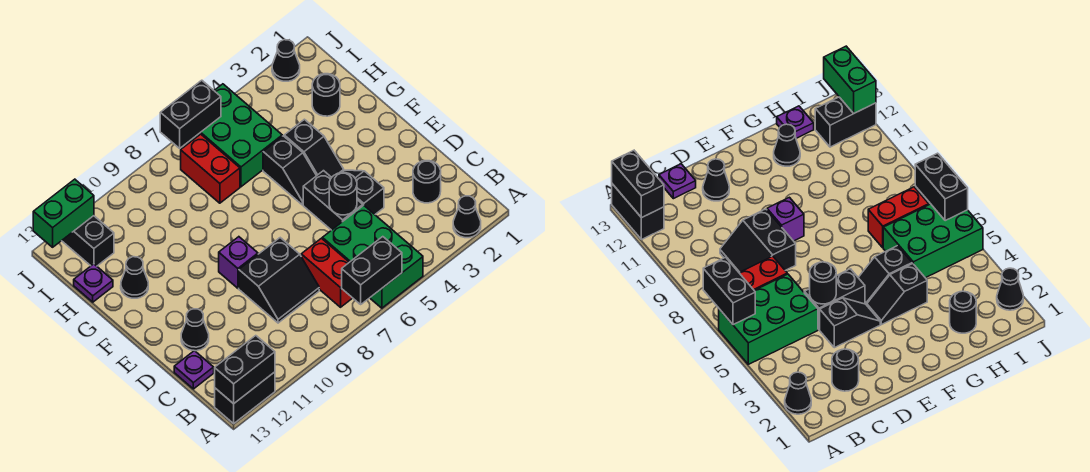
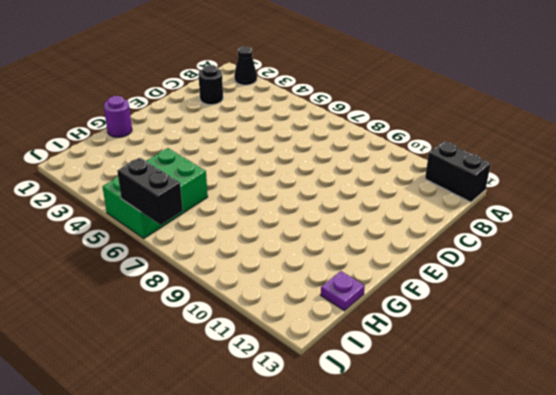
purple 1x1 round brick [104,96,132,137] -> none
none -> green 2x3 brick [322,205,423,308]
none -> red 1x2 brick [301,238,352,307]
none -> black 2x2 slope [239,238,319,323]

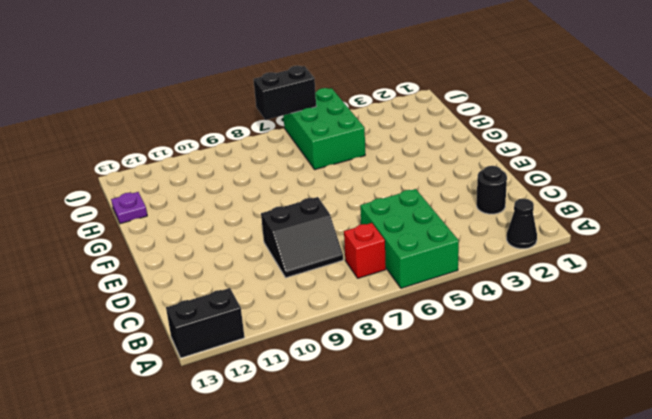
red 1x1 brick [344,223,386,278] -> red 1x2 brick [301,238,352,307]
none -> purple 1x1 plate [174,351,214,389]
none -> black 1x2 slope [342,170,384,214]
none -> black 1x2 brick [303,171,363,230]

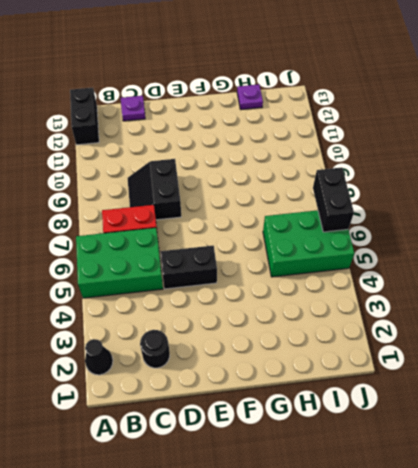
none -> black 1x2 slope [342,170,384,214]
none -> black 1x1 cone [181,309,209,351]
none -> purple 1x1 brick [219,237,258,288]

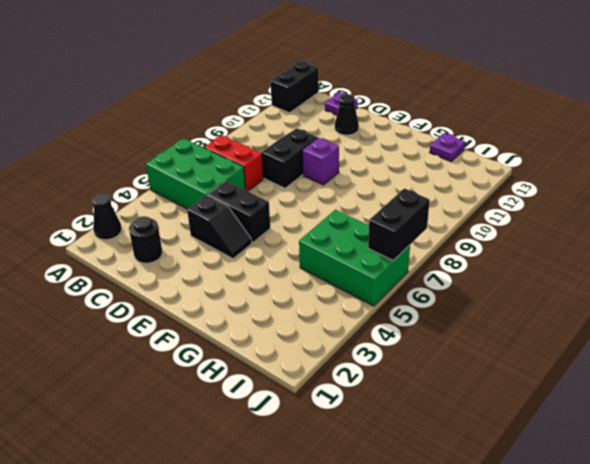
none -> black 1x2 slope [284,119,344,177]
none -> black 1x2 slope [263,136,316,205]
none -> black 1x1 cone [121,257,148,298]

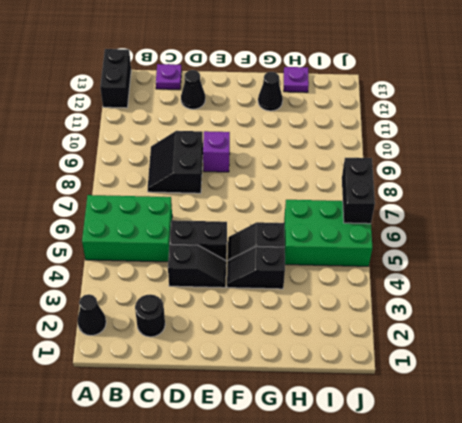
none -> red 1x2 brick [301,238,352,307]
none -> black 1x1 round brick [312,74,340,116]
none -> red 1x2 brick [181,134,240,203]

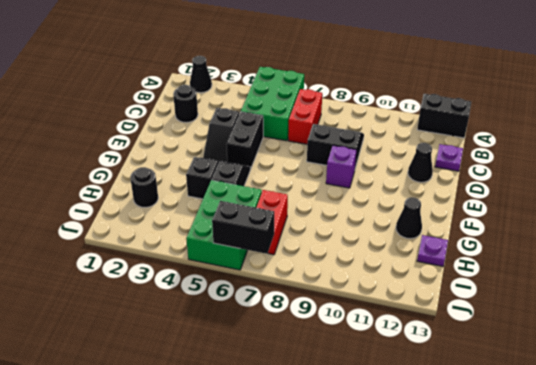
none -> black 1x2 brick [62,216,114,266]
none -> black 1x1 cone [272,40,300,81]
none -> black 1x2 brick [342,237,402,304]

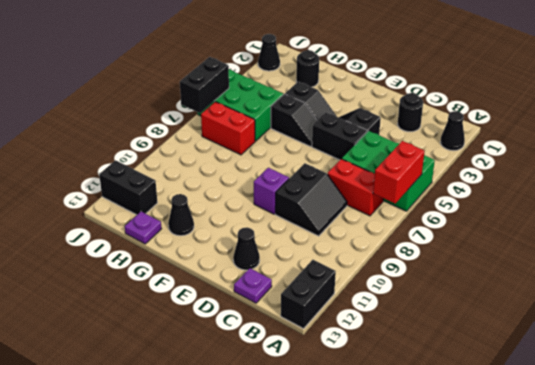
red 1x2 brick [373,141,425,203] -> black 1x2 brick [342,237,402,304]
none -> black 1x2 brick [215,336,275,404]
none -> black 1x1 round brick [329,173,357,215]
none -> green 1x2 brick [33,179,94,247]

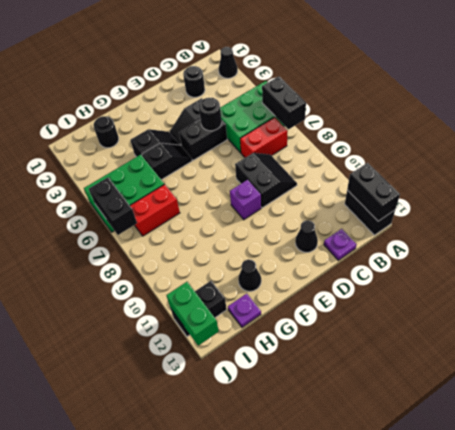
none -> black 1x1 cone [272,40,300,81]

